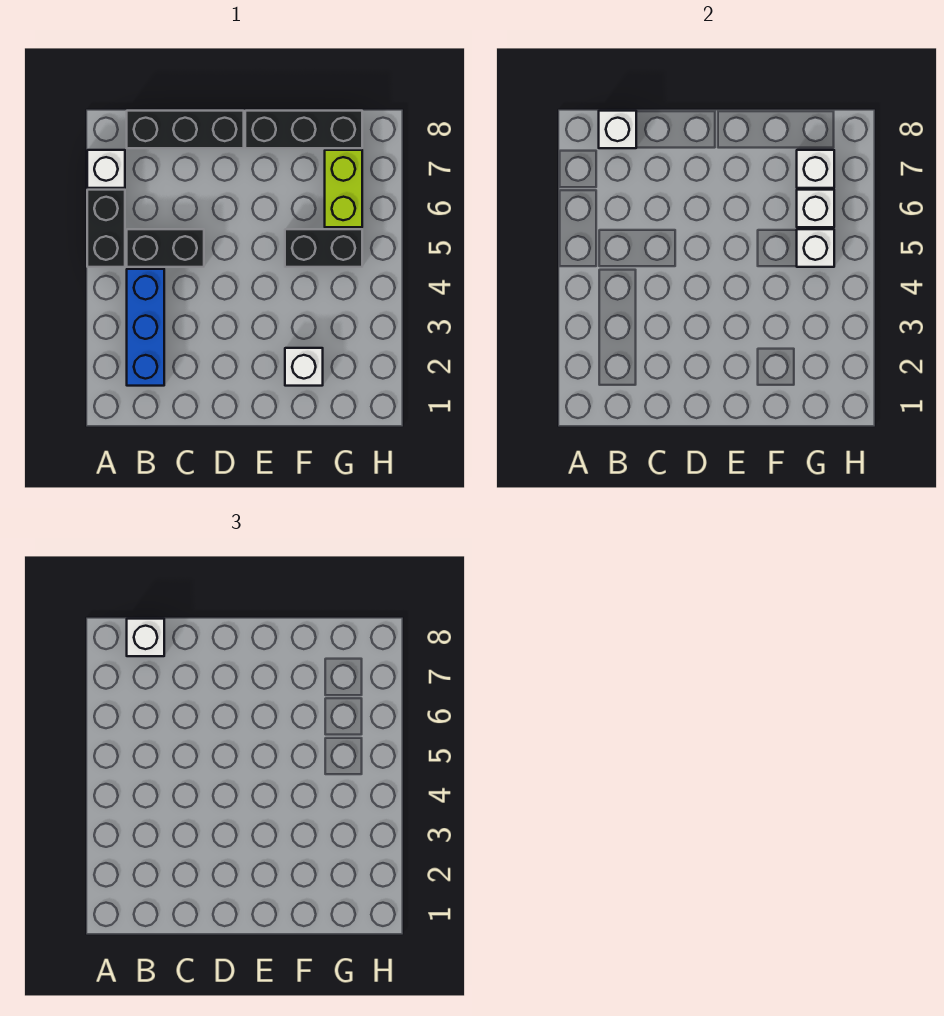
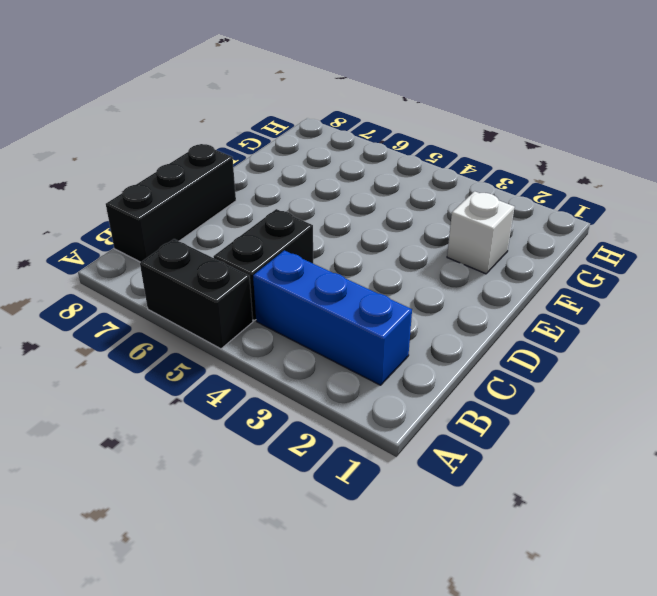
none -> white 1x1 brick [87,150,125,188]
none -> black 1x3 brick [245,111,362,148]
none -> black 1x2 brick [285,229,362,267]

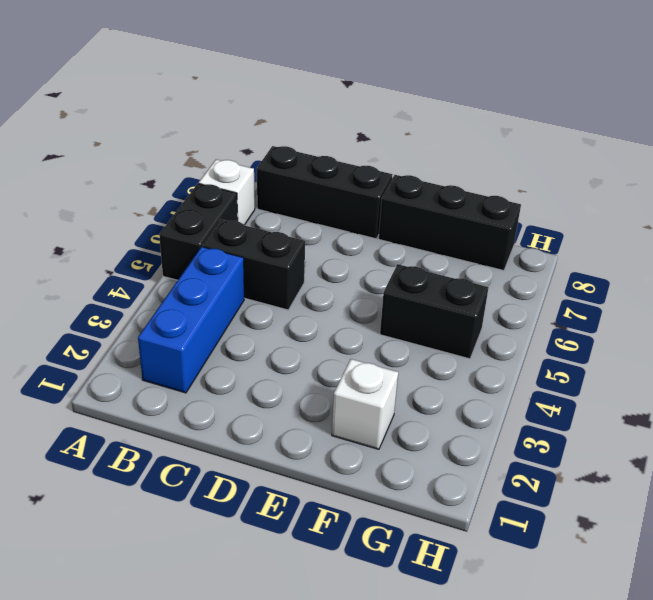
none -> lime 1x2 brick [325,150,362,227]
none -> white 1x1 brick [599,111,636,148]
none -> white 1x1 brick [797,229,834,267]

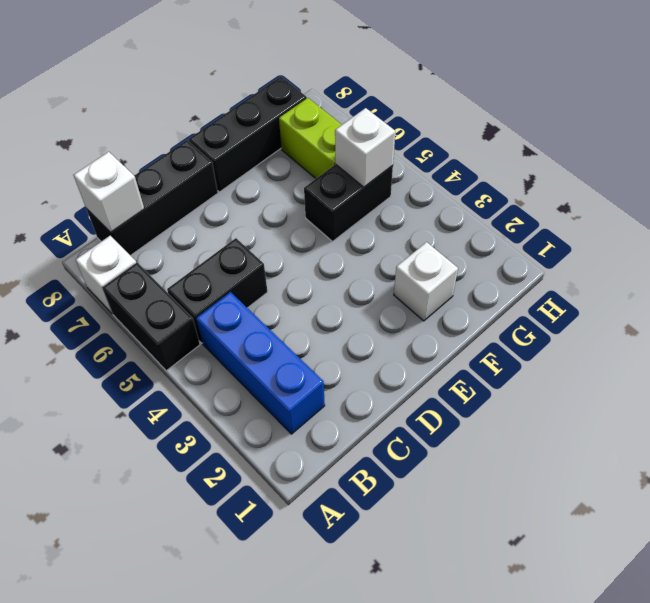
none -> white 1x1 brick [797,190,834,227]
none -> white 1x1 brick [797,150,834,188]
none -> white 1x1 brick [127,619,164,656]

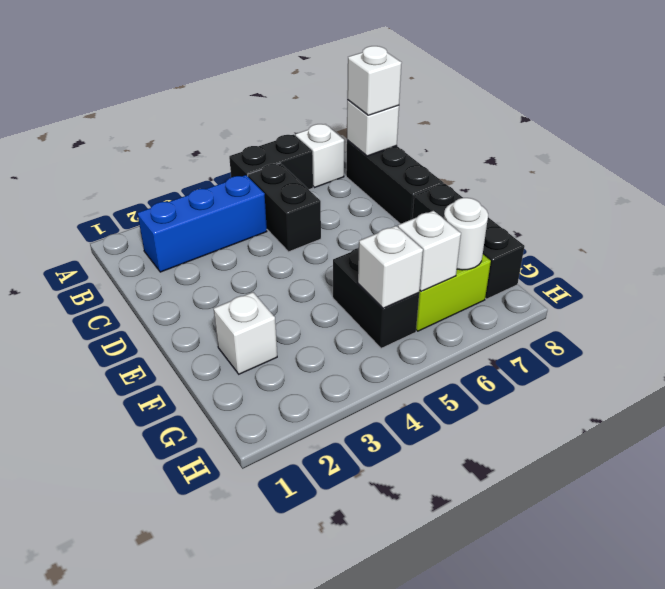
white 1x1 round brick [444,198,488,270] -> white 1x1 brick [797,150,834,188]

